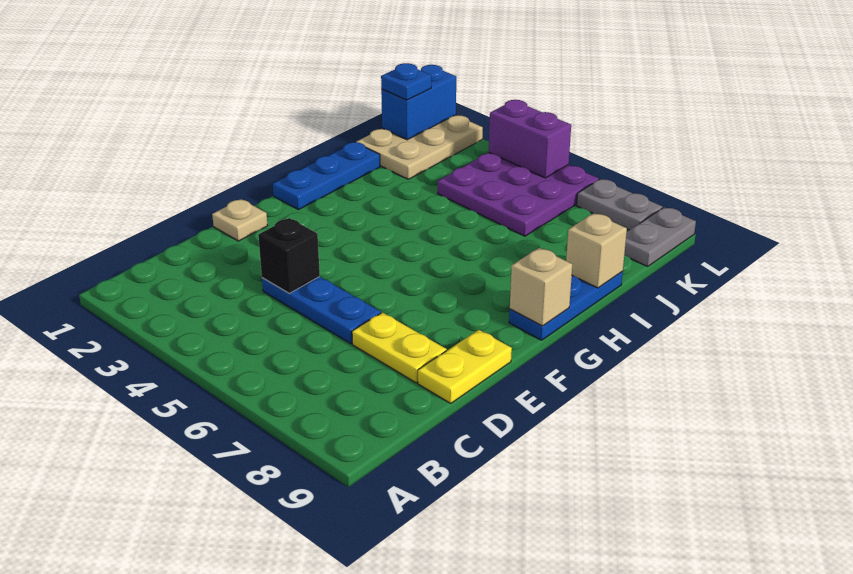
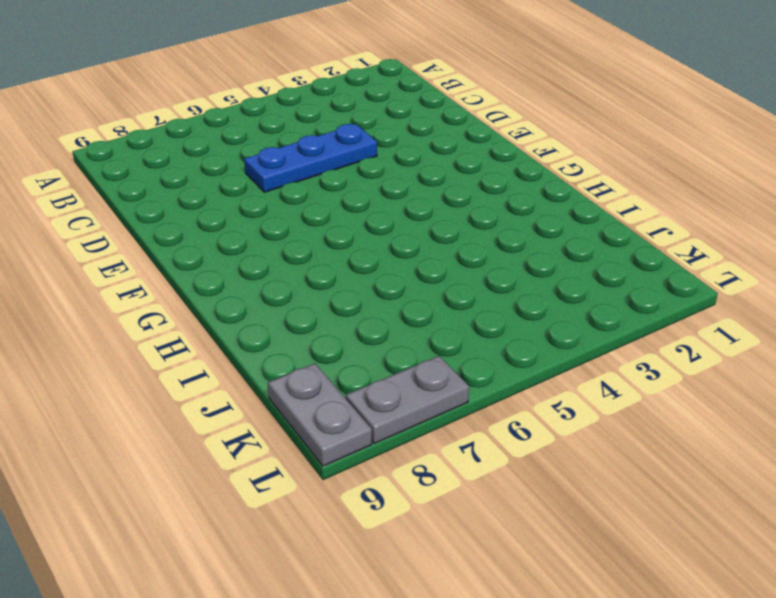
none -> yellow 1x2 plate [352,313,447,383]
none -> yellow 1x2 plate [418,330,512,403]
none -> tan 1x1 plate [212,199,268,241]

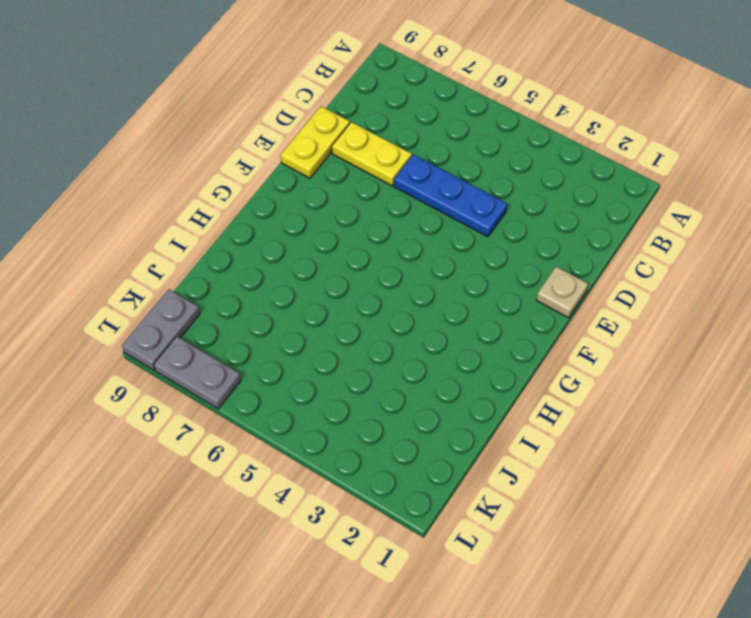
none -> blue 1x3 plate [273,142,380,210]
none -> blue 1x3 plate [509,271,623,340]
none -> tan 2x3 plate [356,115,483,179]

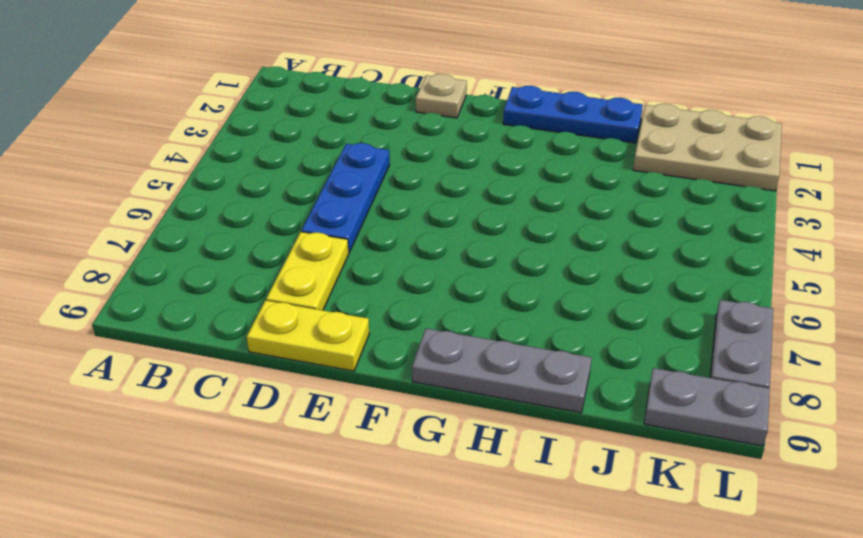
grey 1x3 plate [412,329,592,413] -> blue 1x3 plate [509,271,623,340]
none -> purple 3x3 plate [438,153,599,236]
none -> black 1x1 brick [258,218,320,293]
none -> tan 1x1 brick [510,248,572,326]

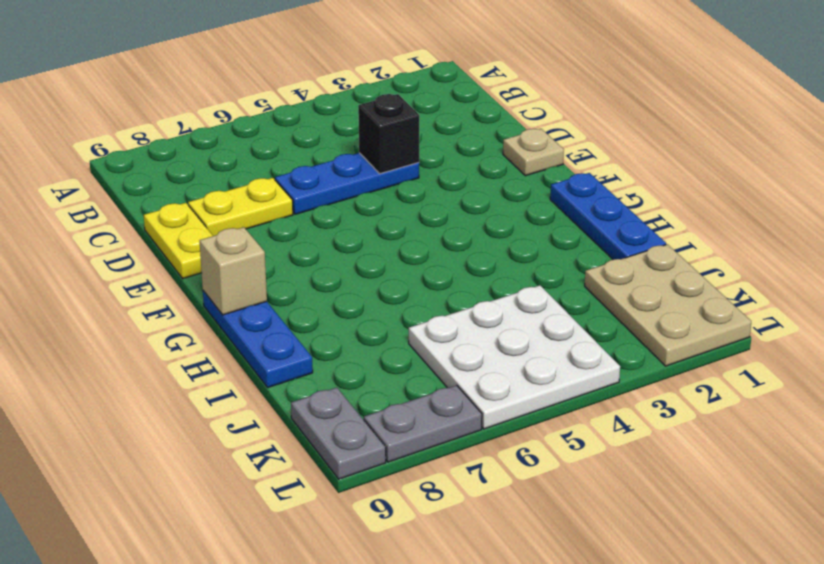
white 3x3 plate [409,285,620,429] -> purple 3x3 plate [438,153,599,236]
none -> tan 1x1 brick [566,213,627,288]
none -> blue 1x2 brick [381,65,456,140]
none -> purple 1x2 brick [489,100,571,178]

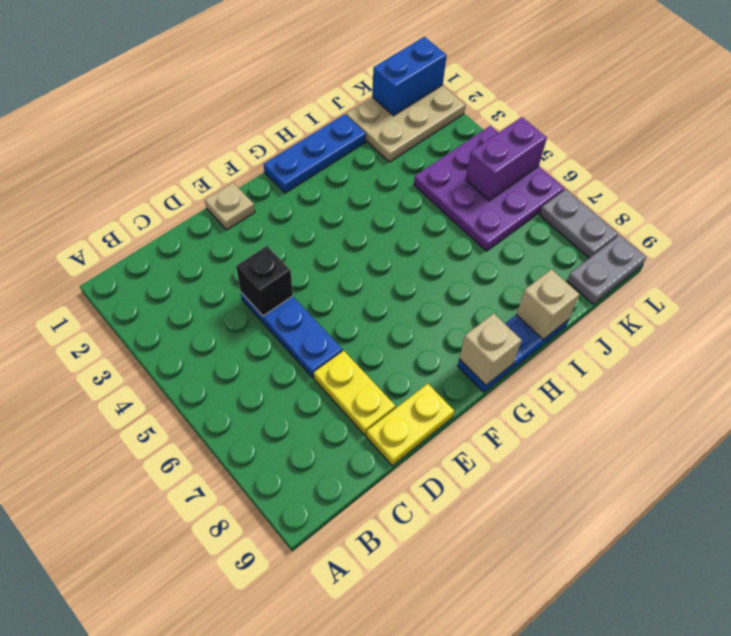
purple 1x2 brick [465,117,547,201] -> purple 1x2 brick turned to [489,100,571,178]
none -> blue 1x1 plate [381,63,431,100]

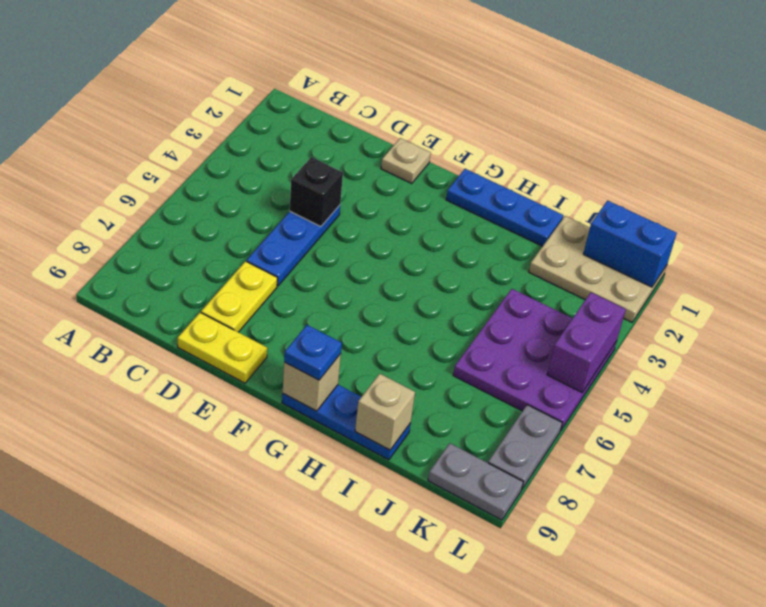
blue 1x1 plate [284,325,342,380] -> blue 1x1 plate moved to [381,63,431,100]

